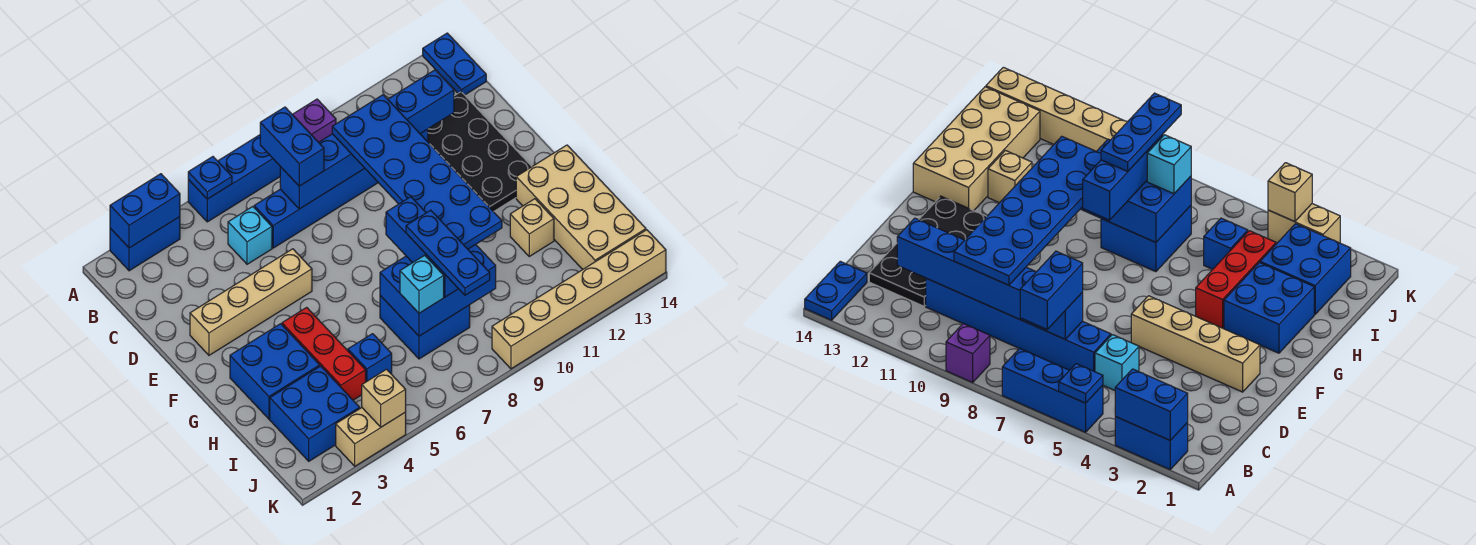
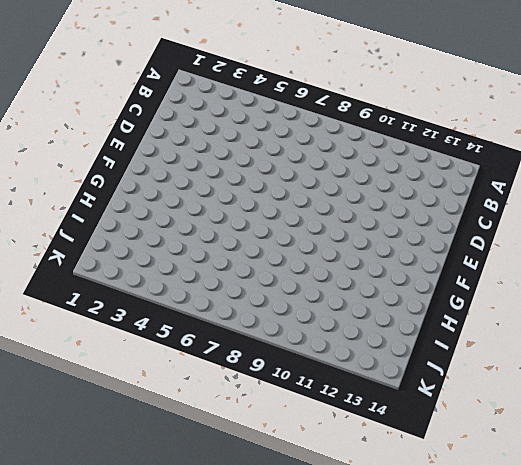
none -> blue 1x2 brick [110,217,180,271]
none -> blue 1x3 brick [188,135,280,222]
none -> purple 1x1 brick [292,99,336,142]

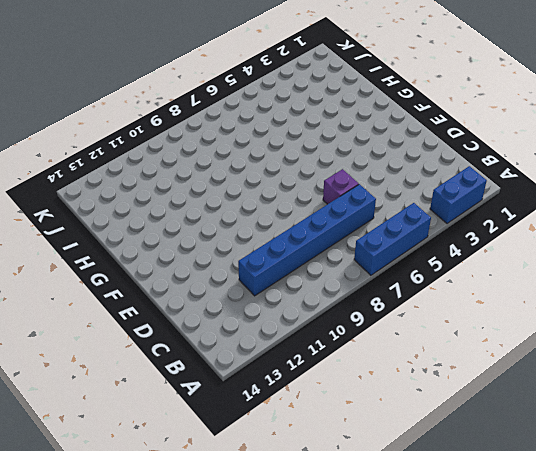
purple 1x1 brick [323,169,359,204] -> purple 1x1 brick moved to [292,99,336,142]
none -> blue 1x2 plate [423,33,486,95]
none -> cyan 1x1 brick [228,207,272,264]
none -> black 2x4 plate [428,92,532,212]

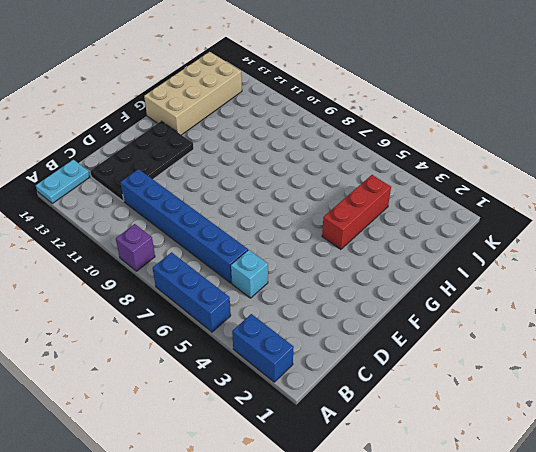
cyan 1x2 plate [36,160,90,203] -> blue 1x2 plate [423,33,486,95]
none -> tan 1x4 brick [190,249,312,355]
none -> blue 2x2 brick [230,324,320,419]
none -> blue 2x2 brick [380,296,470,359]

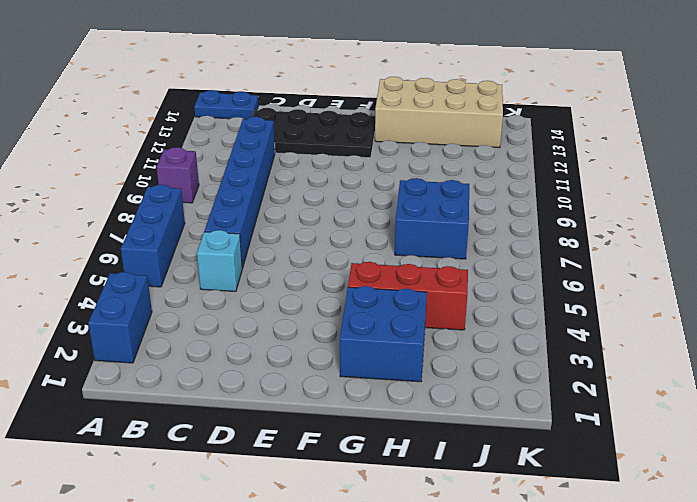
none -> tan 1x4 brick [190,249,312,355]
none -> tan 1x1 brick [510,199,554,256]
none -> blue 2x2 brick [270,366,360,461]

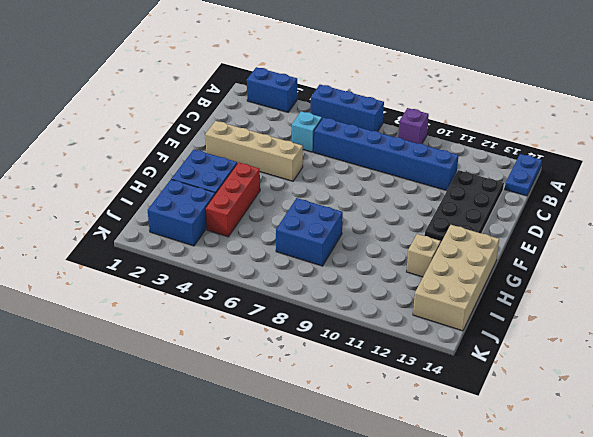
none -> blue 1x1 brick [348,334,392,382]
none -> tan 1x2 brick [336,408,406,466]
none -> tan 1x6 brick [492,230,666,369]

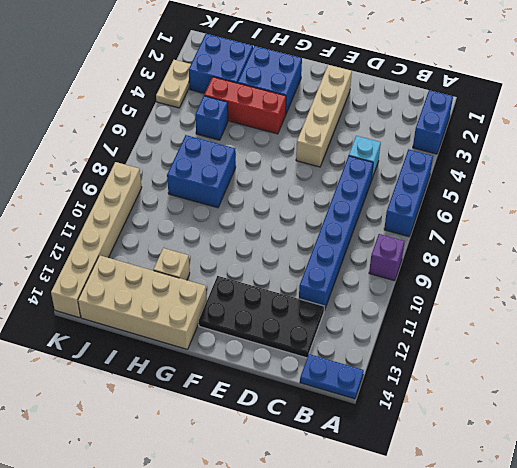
tan 1x2 plate [156,60,191,108] -> tan 1x2 brick [336,408,406,466]
none -> blue 1x2 brick [110,174,180,248]
none -> blue 1x1 plate [188,157,232,199]
none -> blue 1x6 brick [280,70,454,209]

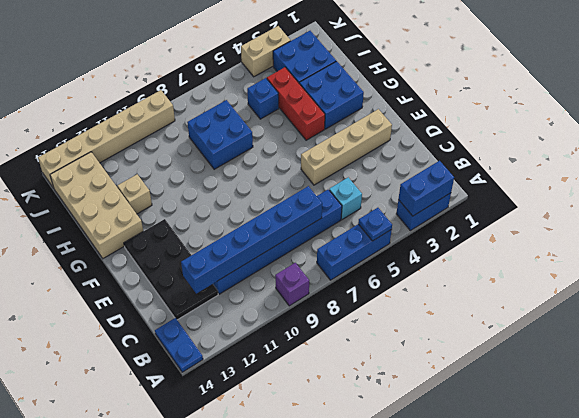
none -> blue 2x3 brick [380,245,496,336]
none -> tan 1x1 brick [362,369,406,427]
none -> blue 1x2 brick [260,107,324,186]

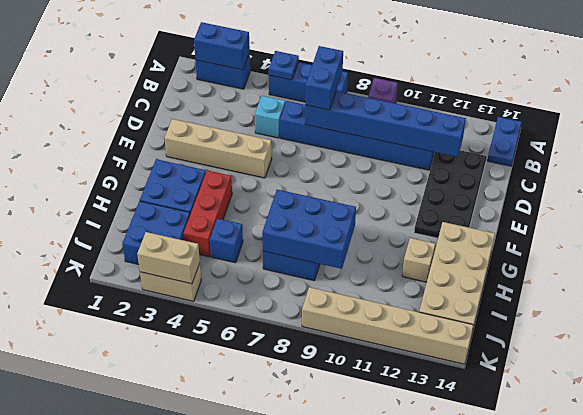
tan 1x2 brick [137,232,200,284] -> tan 1x1 brick [362,369,406,427]
none -> blue 2x6 plate [332,95,502,249]
none -> blue 1x3 brick [386,197,458,297]
none -> cyan 1x1 brick [400,255,444,313]

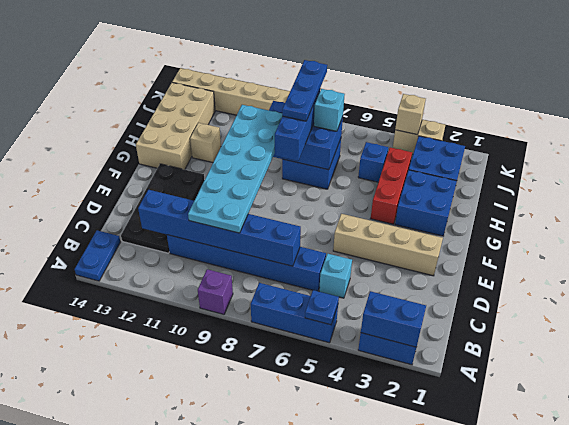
cyan 2x6 plate [188,105,282,233] -> blue 2x6 plate [332,95,502,249]
none -> blue 1x2 brick [260,107,324,186]

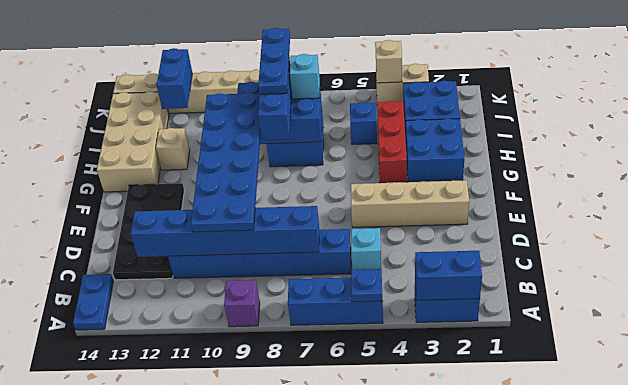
blue 1x2 brick [157,48,192,109] -> blue 1x2 brick moved to [260,107,324,186]

